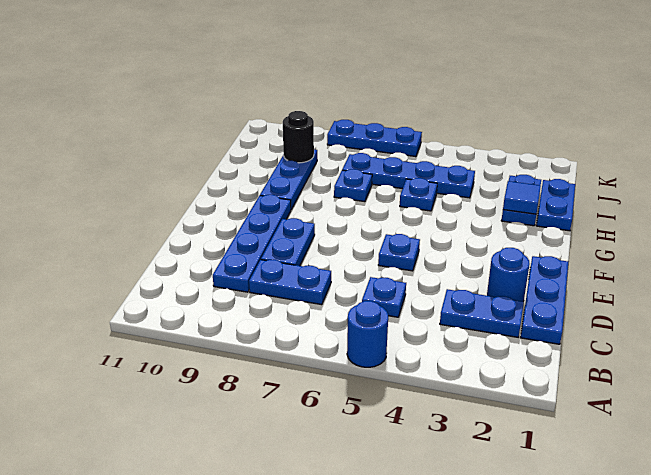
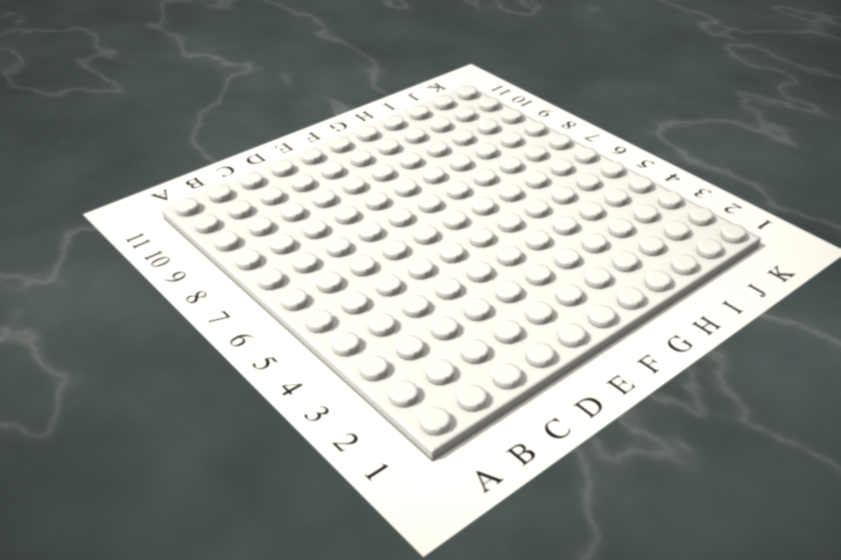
none -> blue 1x1 round brick [347,301,388,367]
none -> blue 1x3 plate [521,256,568,344]
none -> blue 1x2 plate [440,289,524,337]

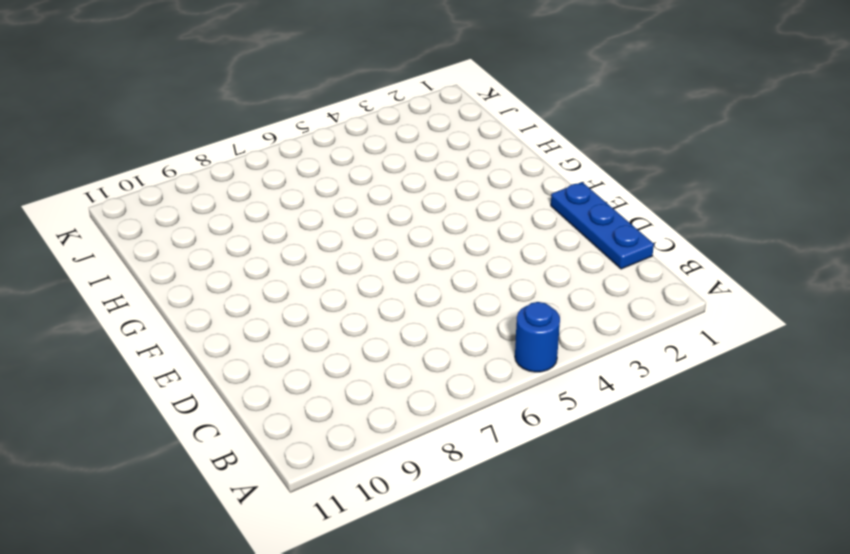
none -> blue 1x2 plate [440,289,524,337]
none -> blue 1x1 plate [362,277,406,317]
none -> blue 1x2 plate [249,260,331,305]

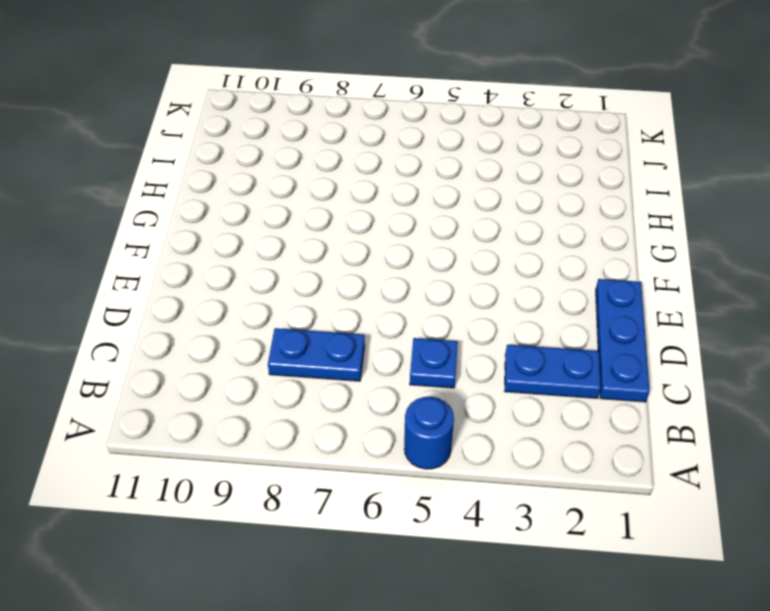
none -> blue 1x4 plate [213,195,291,292]
none -> blue 1x1 round brick [487,248,530,302]
none -> blue 1x2 plate [261,218,315,266]

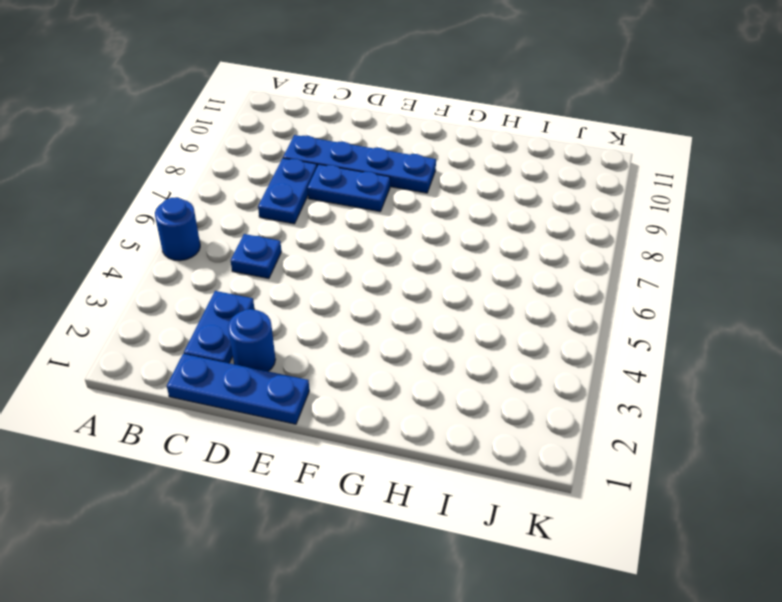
none -> blue 1x1 plate [378,234,420,271]
none -> blue 1x3 plate [260,150,317,209]
none -> blue 1x2 plate [536,179,575,231]

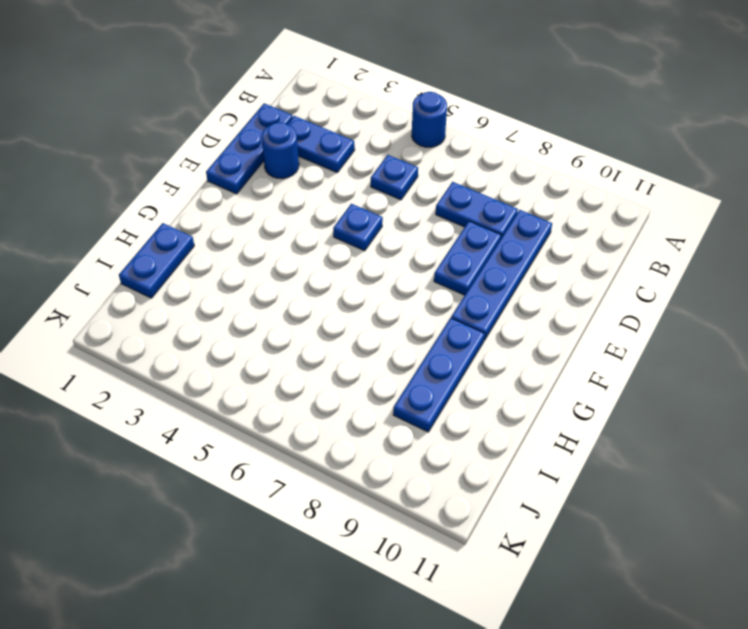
none -> blue 1x2 plate [501,175,541,226]
none -> blue 1x1 plate [400,178,437,211]
none -> blue 1x1 plate [334,169,372,202]

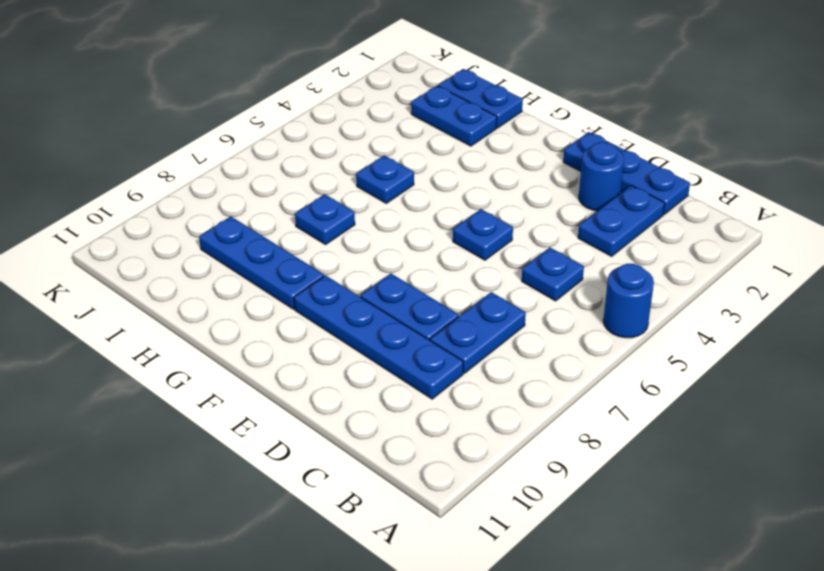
none -> blue 1x4 plate [342,153,475,198]
none -> blue 1x3 plate [327,120,422,157]
none -> blue 1x1 tile [503,181,541,214]

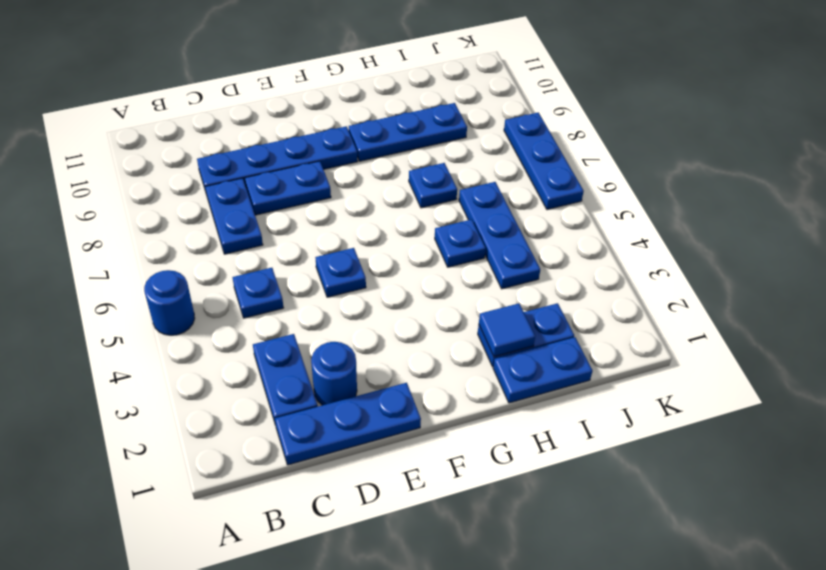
blue 1x3 plate [459,182,540,289] -> blue 1x4 plate [342,153,475,198]
none -> black 1x1 round brick [283,111,314,163]

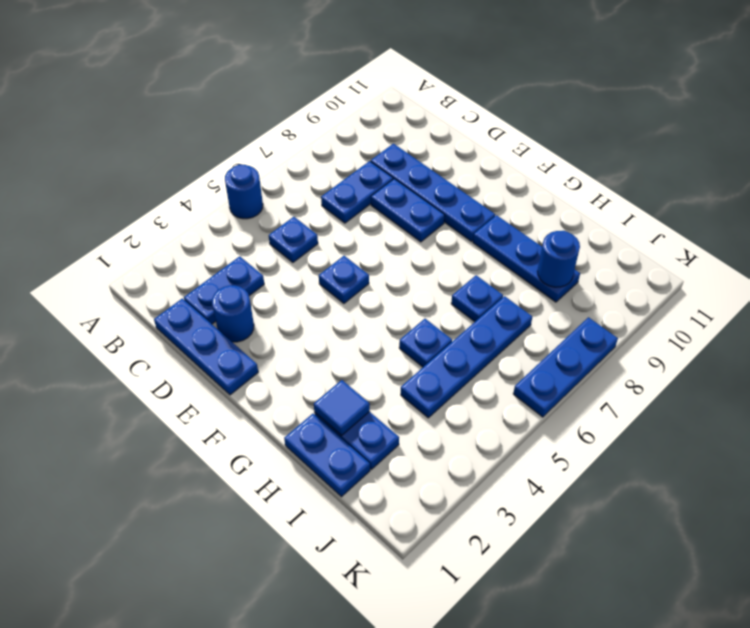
blue 1x1 round brick [537,231,580,287] -> black 1x1 round brick [283,111,314,163]

